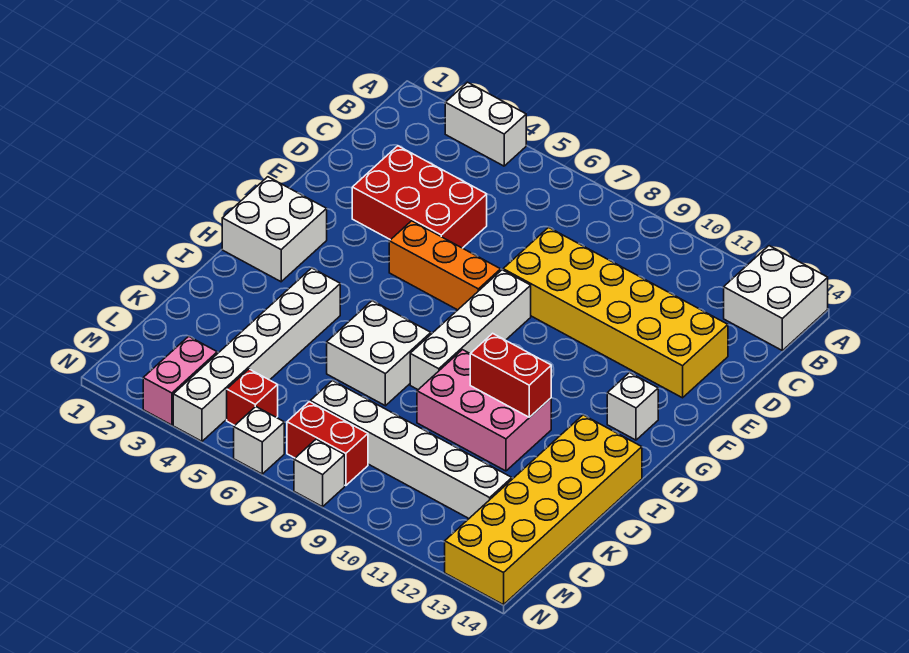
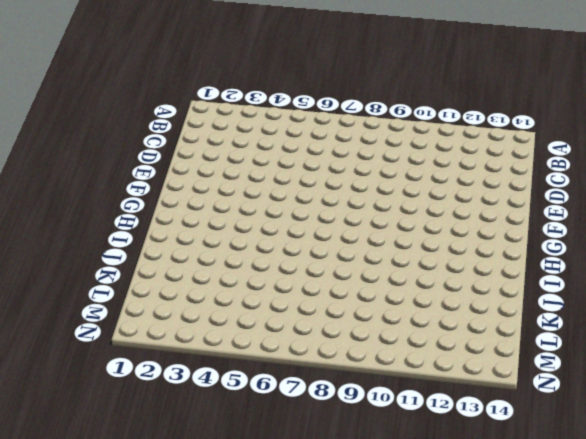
none -> white 1x2 brick [445,82,526,166]
none -> white 2x2 brick [724,246,828,350]
none -> red 2x3 brick [352,146,487,248]

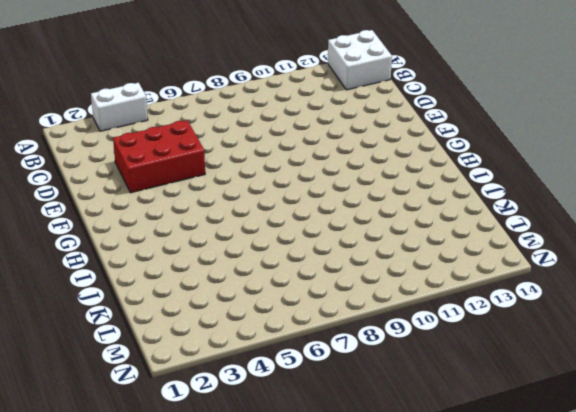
none -> yellow 2x6 brick [503,227,728,398]
none -> orange 1x3 brick [389,221,501,310]
none -> white 1x4 brick [410,270,531,390]

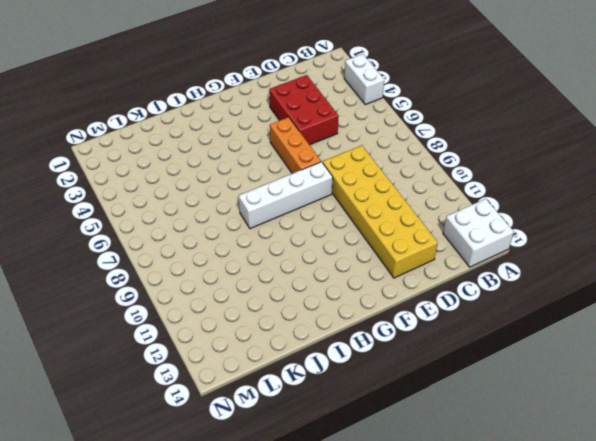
none -> white 2x2 brick [222,177,327,282]
none -> white 1x1 brick [607,372,658,440]
none -> white 1x6 brick [173,268,340,441]

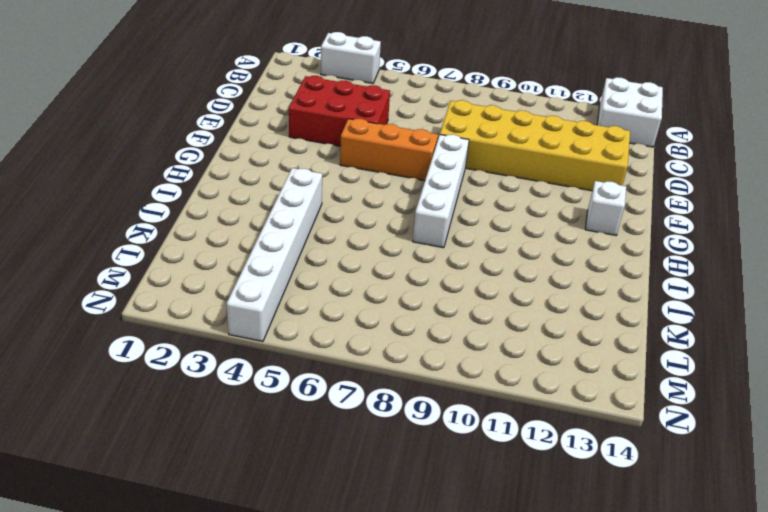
none -> white 2x2 brick [222,177,327,282]
none -> white 2x2 brick [327,301,431,406]
none -> pink 2x3 brick [417,350,551,471]

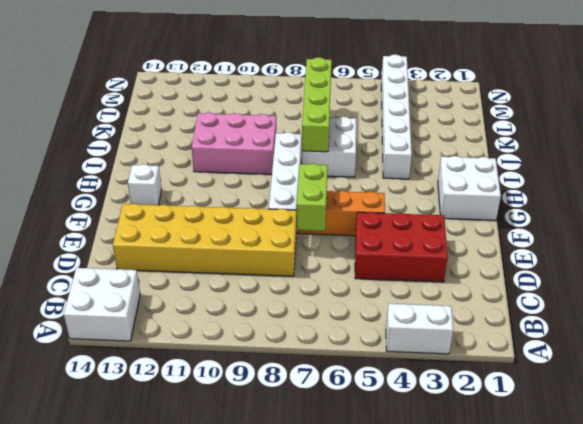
lime 1x2 brick [297,164,328,231] -> none
lime 1x4 brick [302,57,332,152] -> none
none -> yellow 2x6 brick [445,415,642,605]
none -> white 1x6 brick [310,380,512,518]
none -> pink 1x2 brick [143,336,217,425]

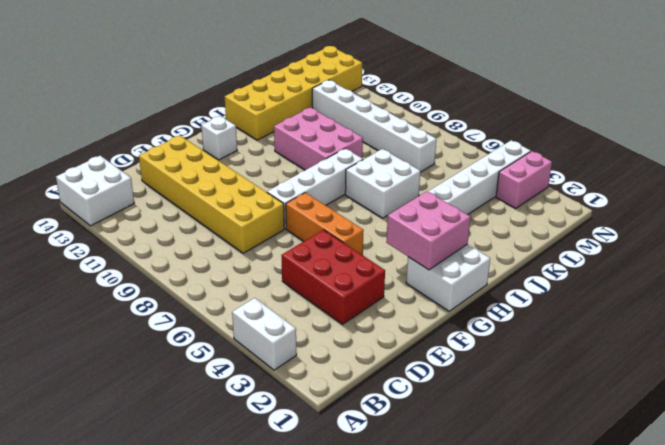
pink 2x2 brick [386,191,470,270] -> none
none -> red 1x1 brick [227,369,278,425]
none -> red 1x2 brick [287,402,368,486]
none -> white 1x1 brick [234,407,284,474]

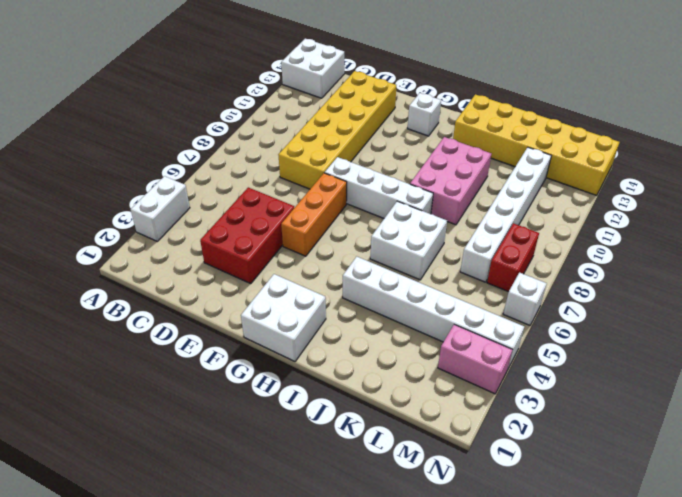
none -> red 1x1 brick [227,369,278,425]
none -> white 1x1 brick [294,439,345,507]
none -> red 1x2 brick [470,333,551,417]

